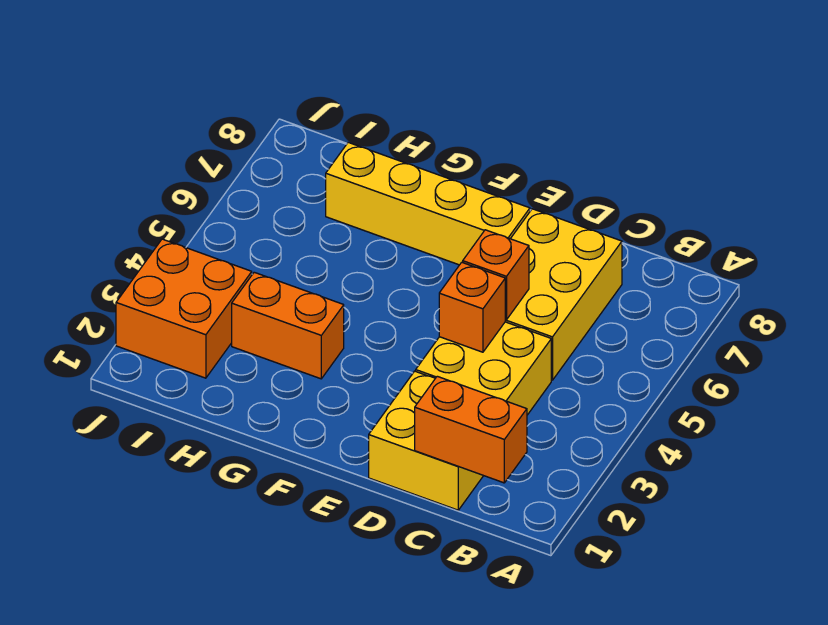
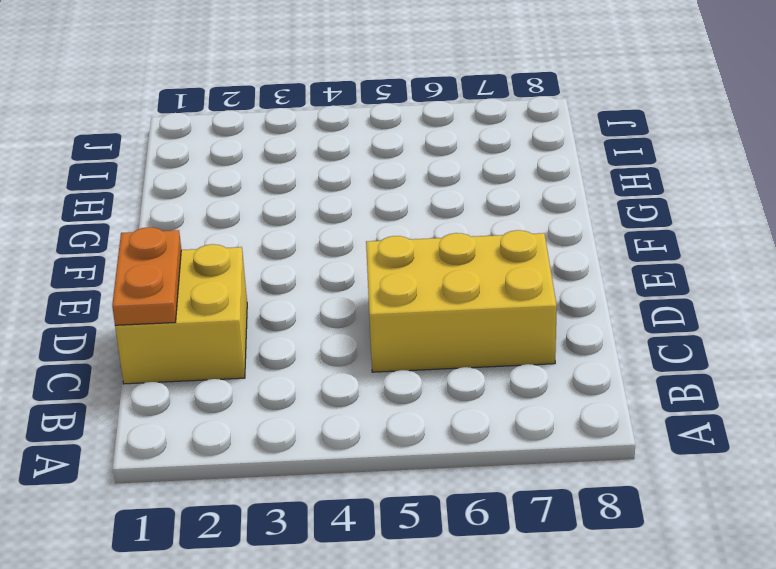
orange 1x2 plate [112,227,181,325] -> orange 1x2 brick [415,376,527,483]
none -> yellow 2x2 brick [416,322,551,415]
none -> yellow 1x4 brick [326,142,530,265]

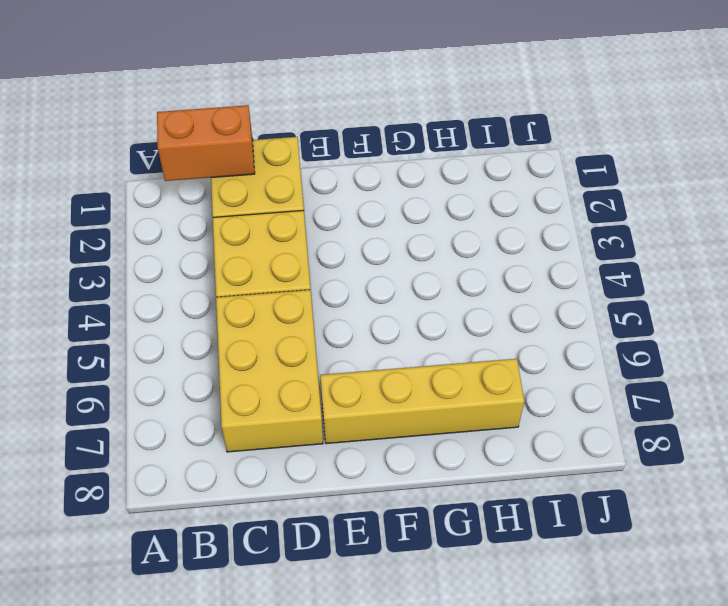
none -> orange 1x2 brick [232,272,344,379]
none -> orange 2x2 brick [116,239,252,378]

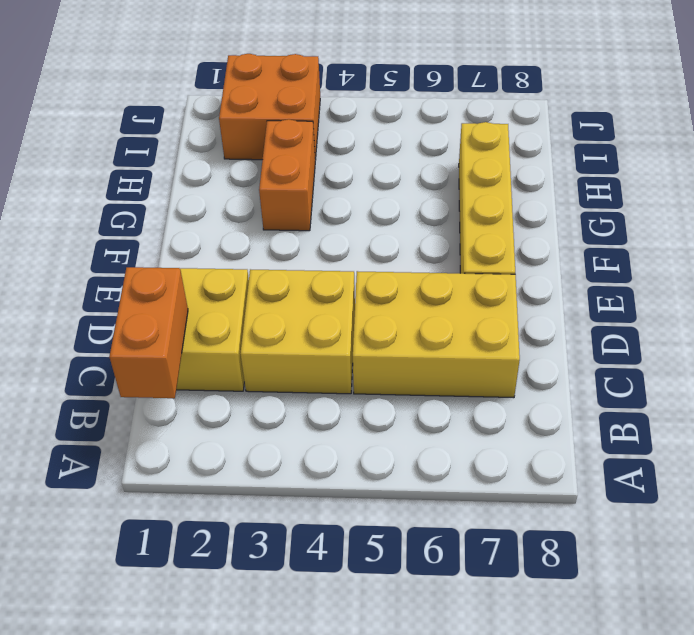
none -> orange 1x1 brick [439,262,505,352]
none -> orange 1x1 brick [463,230,529,320]

